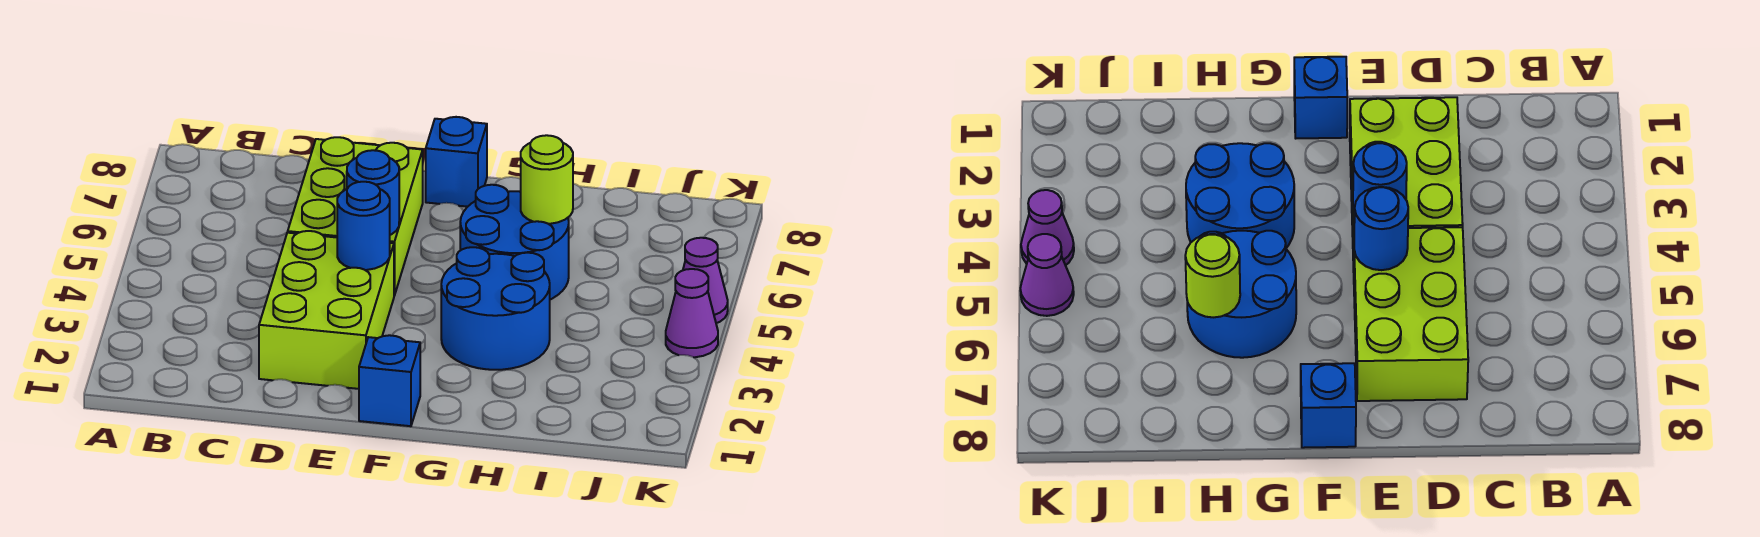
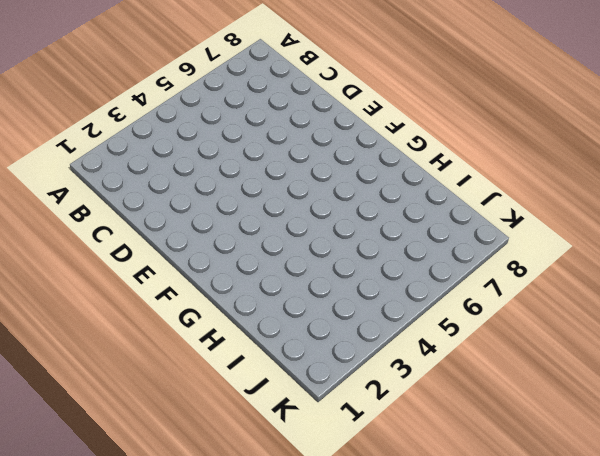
none -> lime 2x3 brick [259,231,394,389]
none -> lime 2x3 brick [288,137,423,296]

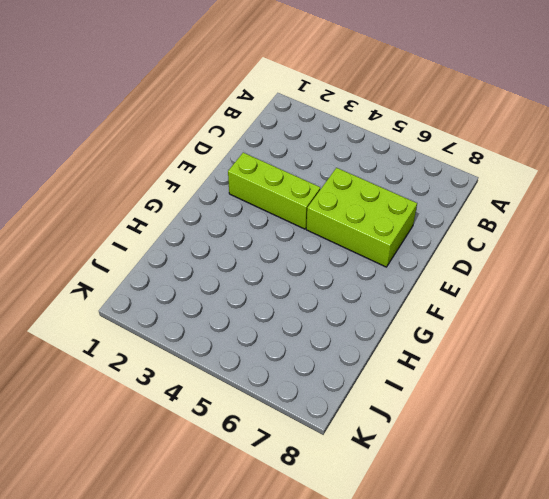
lime 1x3 brick [228,153,320,229] -> lime 2x3 brick [259,231,394,389]
none -> blue 1x1 brick [359,335,420,426]
none -> blue 1x1 brick [426,117,487,207]

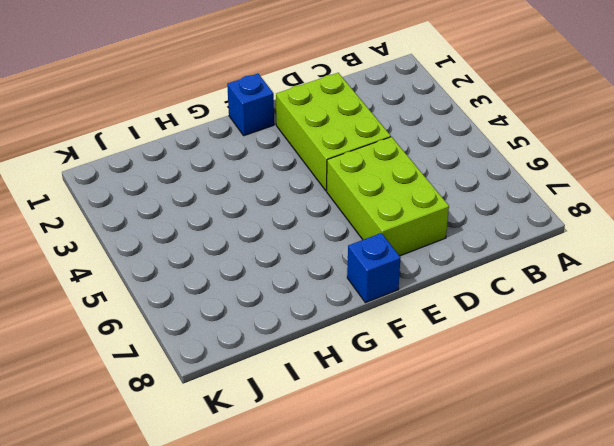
none -> blue 2x2 round brick [441,247,550,370]
none -> blue 2x2 round brick [460,185,569,300]

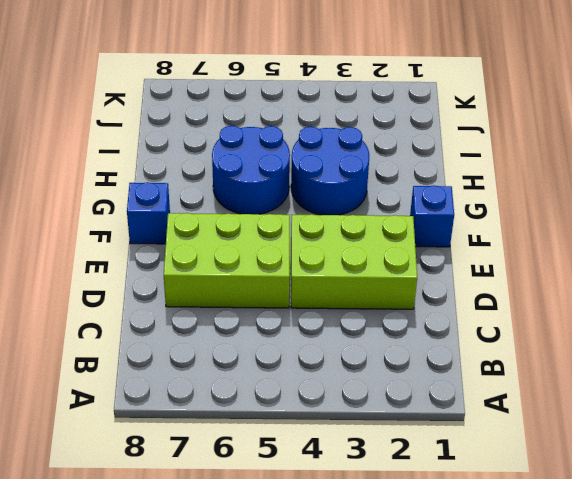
none -> purple 1x1 cone [666,269,718,357]
none -> purple 1x1 cone [683,238,728,323]

